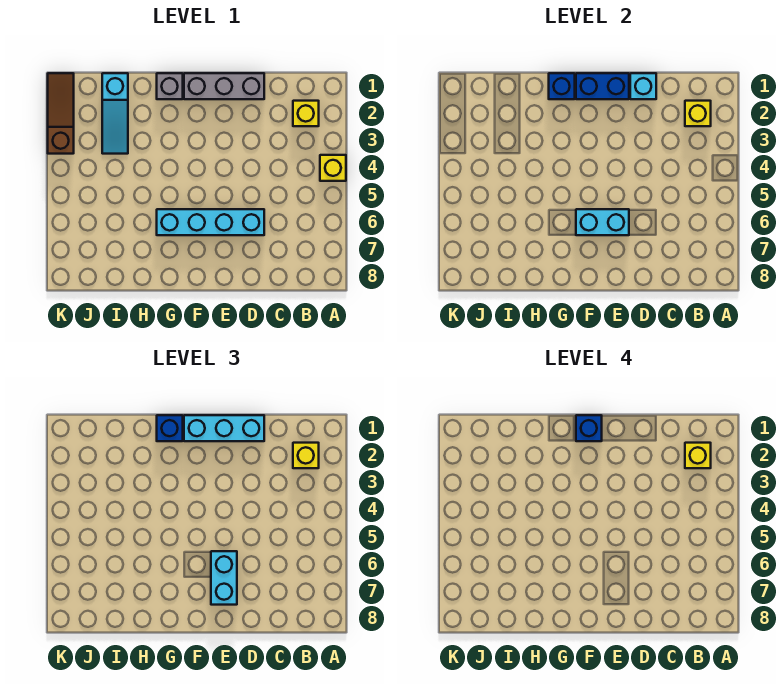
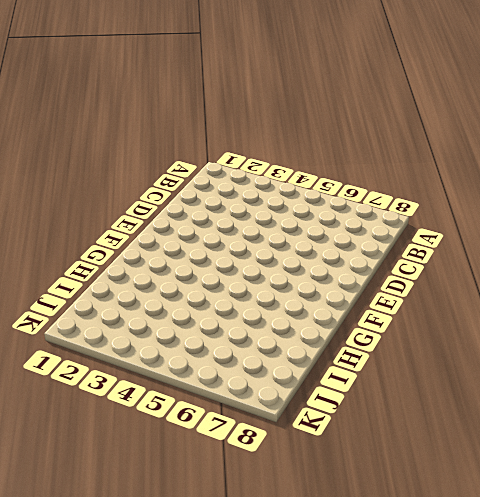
none -> yellow 1x1 brick [320,155,346,181]
none -> yellow 1x1 brick [293,101,319,126]
none -> grey 1x3 brick [184,73,264,99]

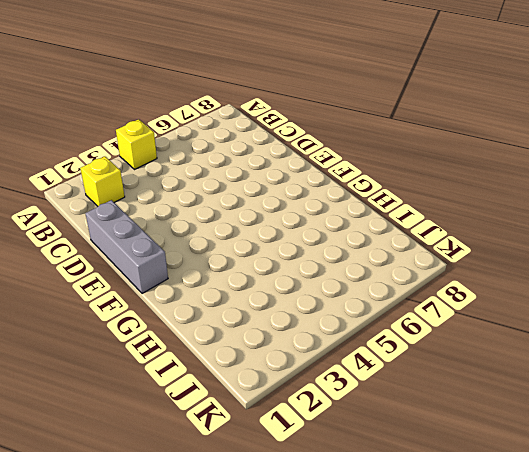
none -> cyan 1x4 brick [157,209,264,235]
none -> grey 1x1 brick [157,73,183,99]
none -> cyan 1x3 slope [102,73,128,154]

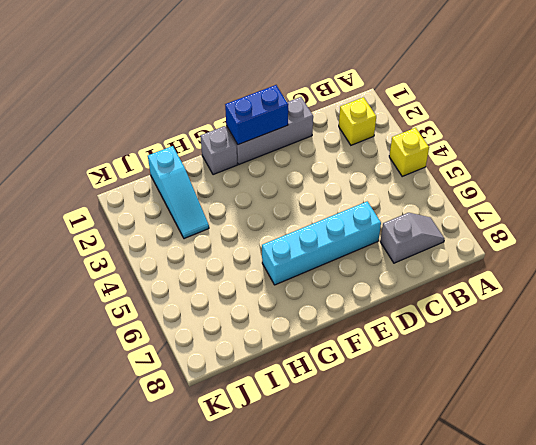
grey 1x2 slope [380,213,444,263] -> none
none -> brown 1x3 slope [48,73,74,154]
none -> yellow 1x1 brick [685,101,711,126]
none -> cyan 1x1 brick [630,73,656,99]

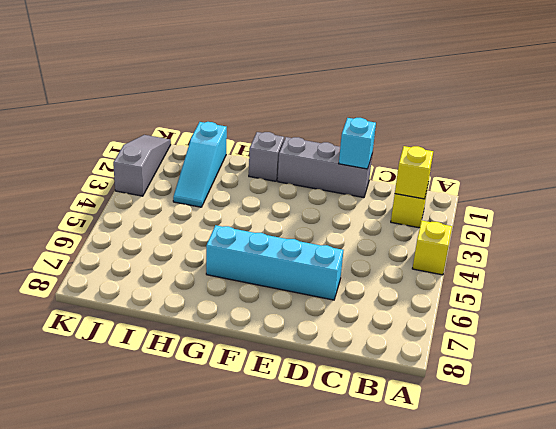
grey 1x3 slope [113,135,171,196] -> brown 1x3 slope [48,73,74,154]
none -> blue 1x2 brick [576,73,629,99]
none -> cyan 1x2 brick [576,209,629,235]
none -> blue 1x1 brick [549,73,575,99]

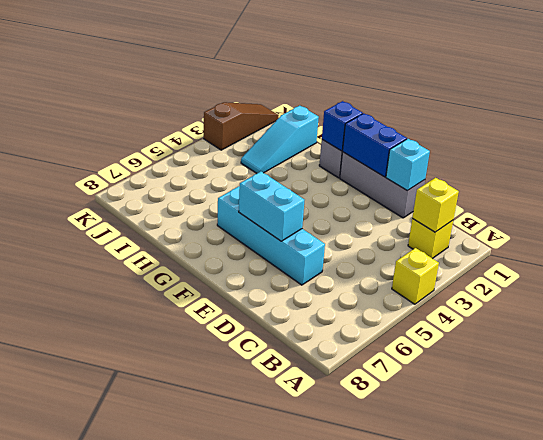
none -> yellow 1x1 brick [293,443,319,468]
none -> cyan 1x3 brick [184,415,264,441]
none -> cyan 1x2 brick [211,551,237,605]

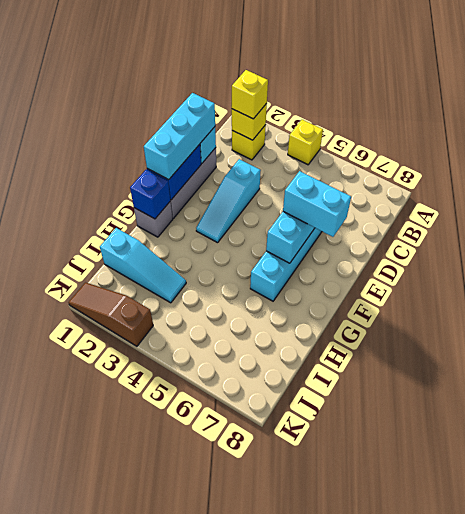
cyan 1x3 slope [196,159,261,243] -> none
none -> blue 1x1 brick [157,415,183,441]
none -> yellow 1x1 brick [685,443,711,468]
none -> blue 1x1 brick [576,415,602,441]

